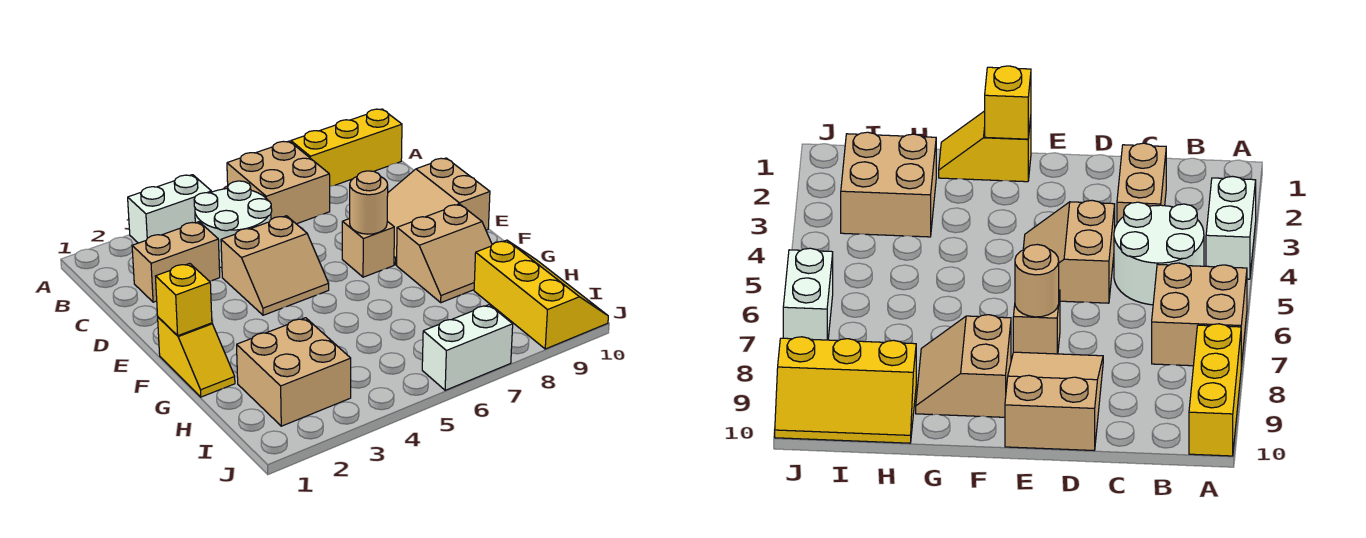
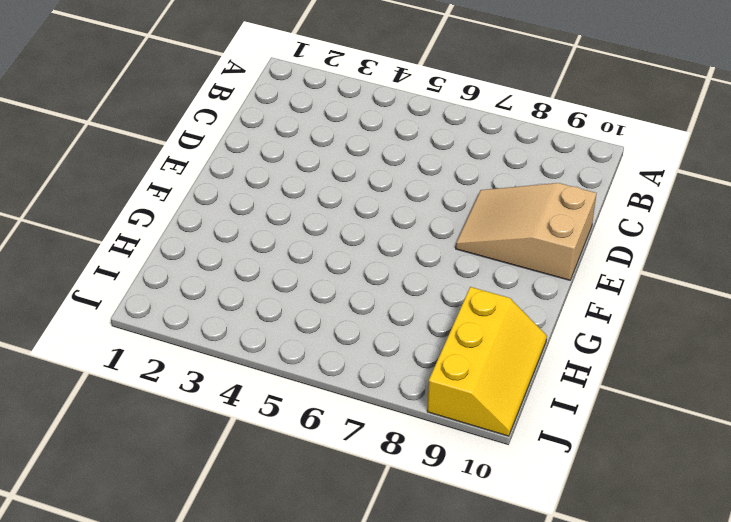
none -> white 1x2 brick [128,175,211,243]
none -> tan 2x2 brick [227,141,330,224]
none -> yellow 1x3 brick [291,109,402,186]

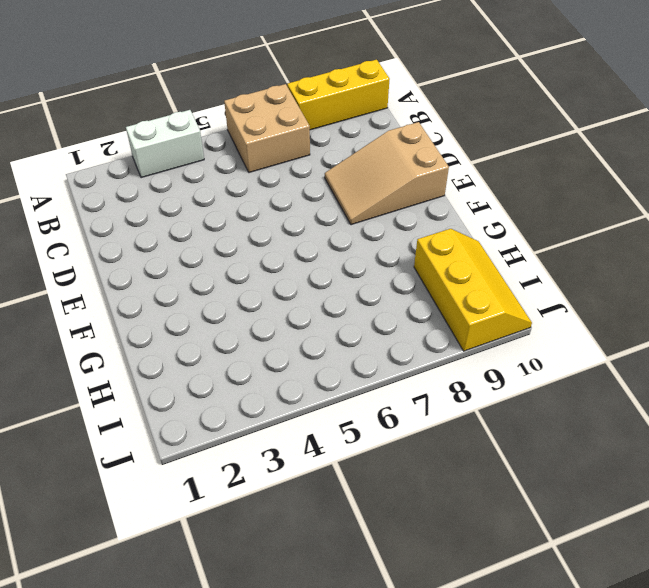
none -> white 2x2 round brick [194,181,272,268]
none -> tan 1x2 brick [132,222,220,302]
none -> tan 2x2 slope [221,216,329,315]

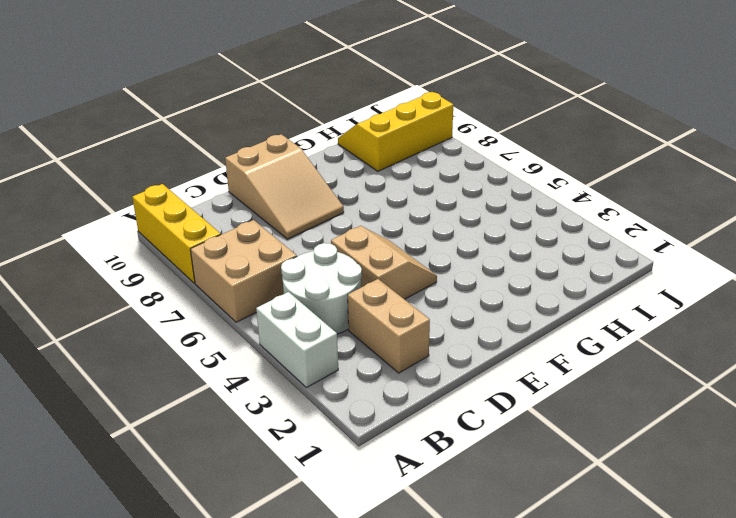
none -> tan 1x1 brick [342,219,394,277]
none -> yellow 1x2 slope [158,317,235,397]
none -> tan 2x2 slope [397,204,492,303]

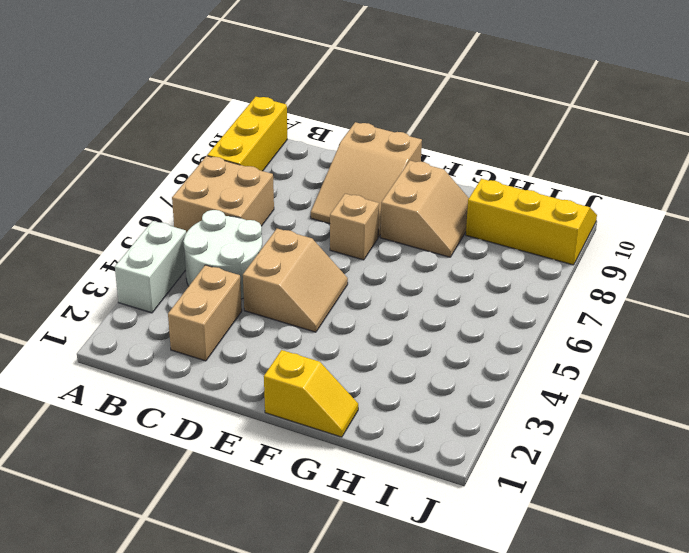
none -> tan 2x2 brick [237,318,351,426]
none -> white 1x2 brick [422,305,513,390]
none -> tan 1x1 round brick [350,171,388,234]

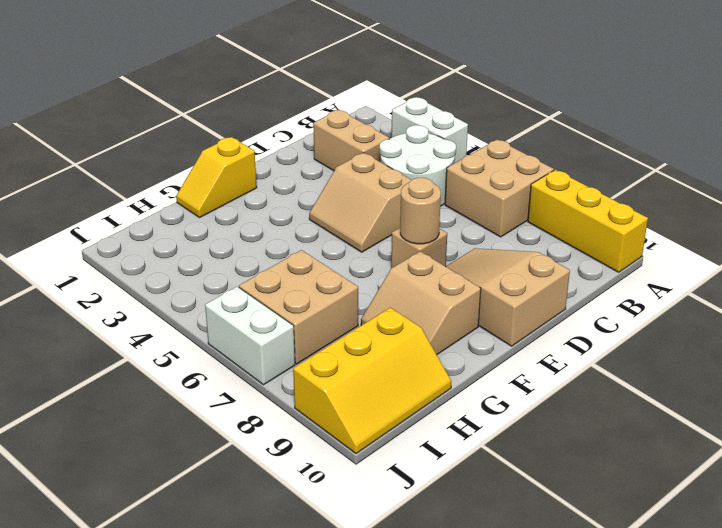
tan 2x2 brick [239,250,358,364] -> tan 2x2 brick moved to [237,318,351,426]
none -> yellow 1x1 brick [155,263,212,336]

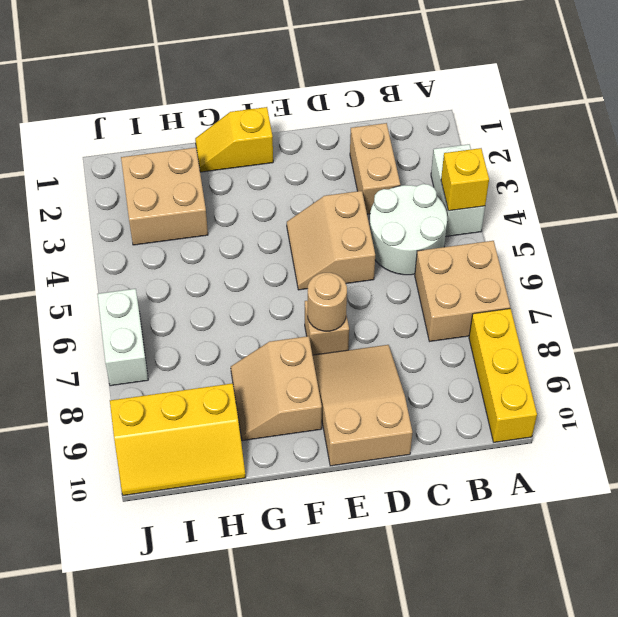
yellow 1x1 brick [441,148,489,211] -> yellow 1x1 brick moved to [155,263,212,336]

